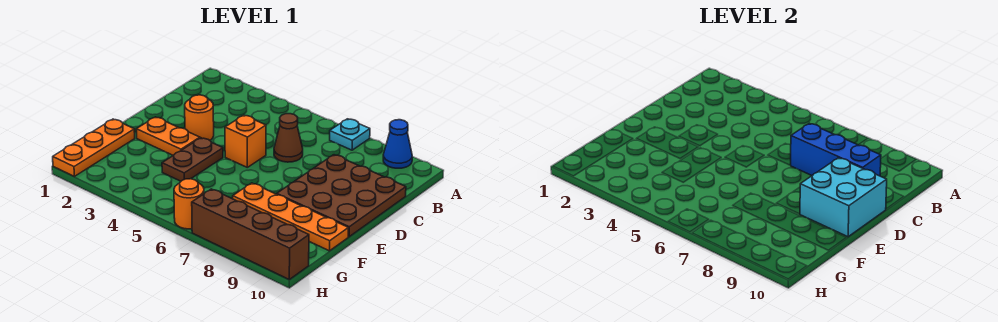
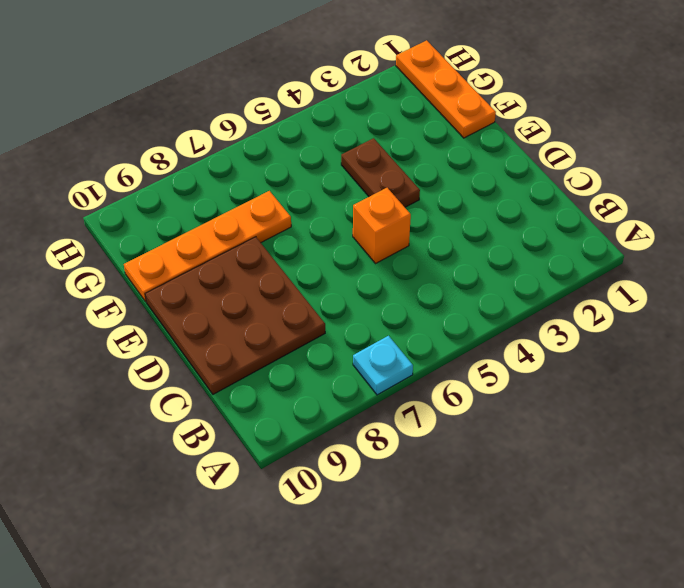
none -> blue 1x1 cone [383,120,412,168]
none -> brown 1x1 cone [274,114,303,162]
none -> orange 1x1 round brick [185,95,214,140]

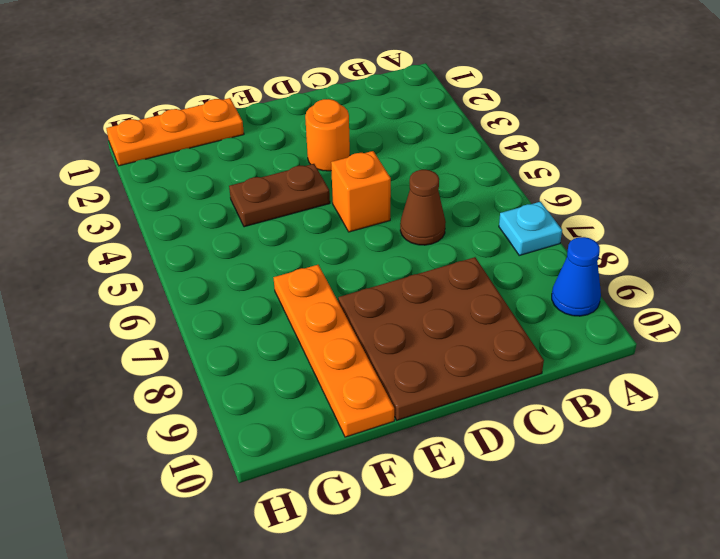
none -> orange 1x2 plate [136,117,200,155]
none -> orange 1x1 round brick [174,179,204,229]
none -> brown 1x4 brick [192,189,309,279]

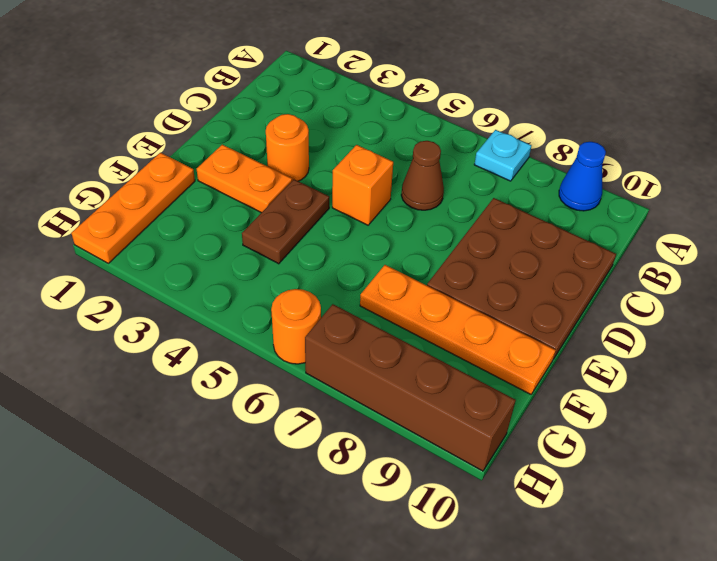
none -> blue 1x3 brick [791,123,881,176]
none -> cyan 2x2 brick [800,158,887,237]

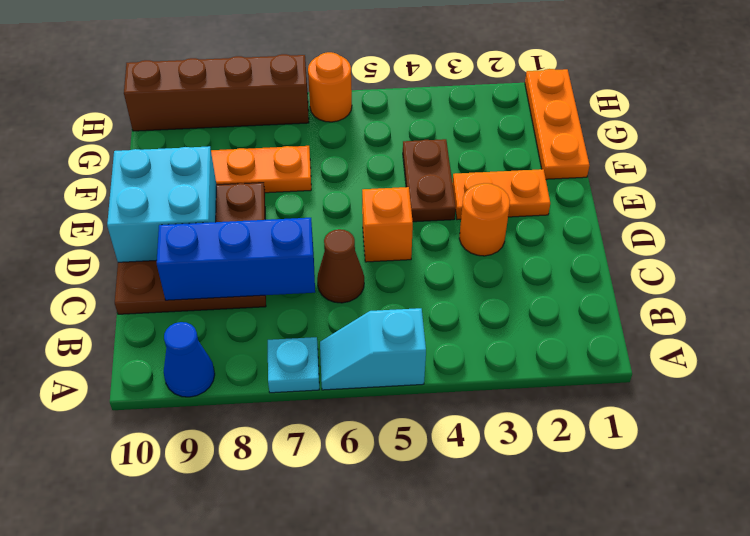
cyan 1x2 slope [320,308,426,390] -> none

